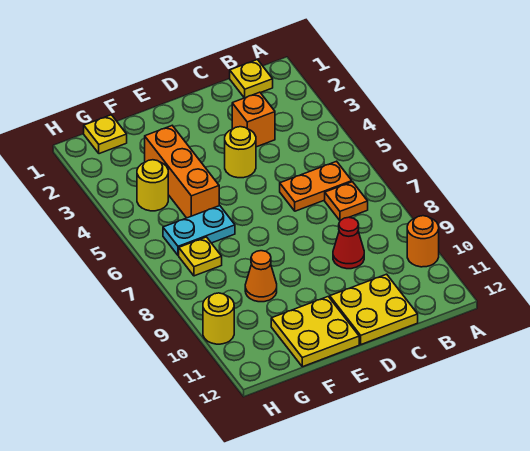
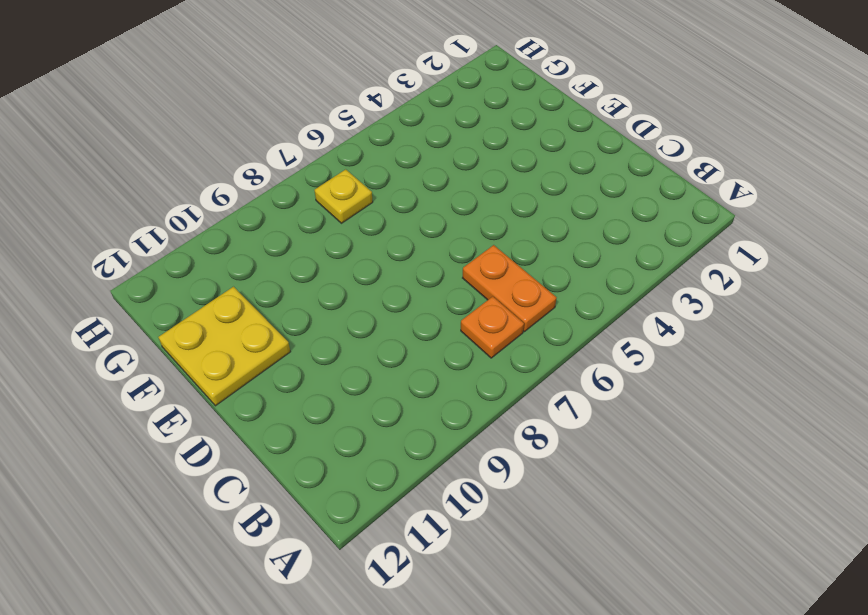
none -> orange 1x1 round brick [407,216,439,267]
none -> yellow 1x1 plate [230,60,273,98]
none -> orange 1x1 brick [232,92,275,147]

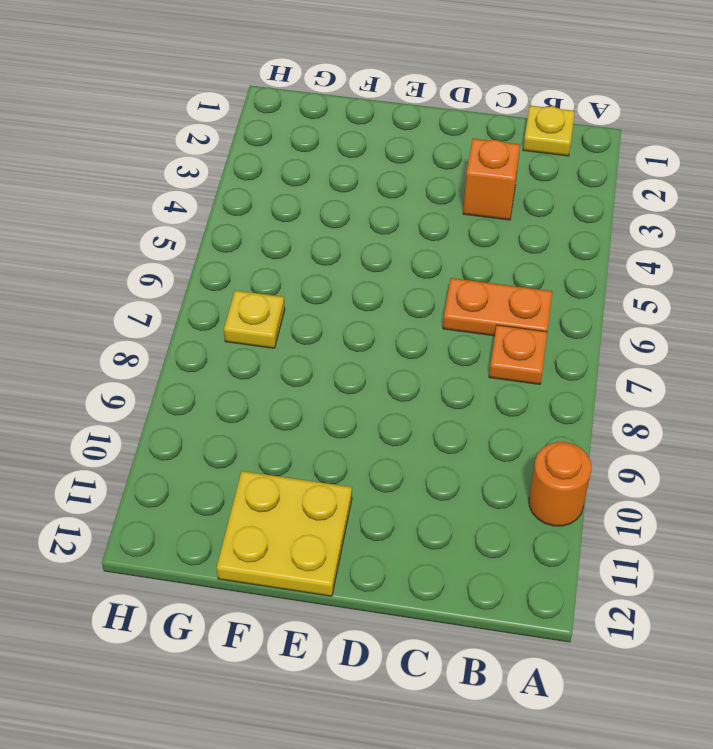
none -> red 1x1 cone [333,217,364,269]
none -> yellow 2x2 plate [330,274,418,344]
none -> yellow 1x1 round brick [225,127,256,178]

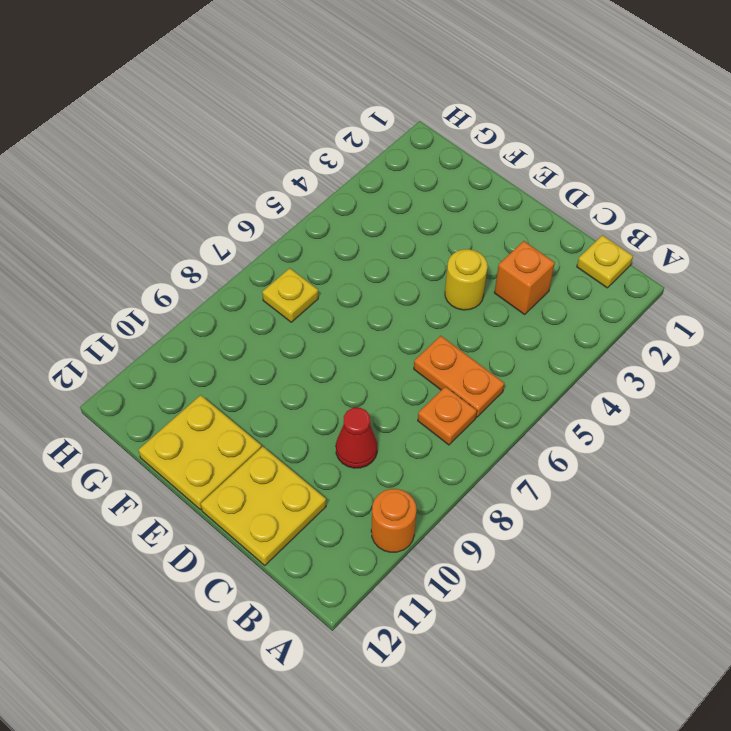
none -> orange 1x3 brick [145,126,219,218]
none -> cyan 1x2 plate [163,206,235,256]
none -> orange 1x1 cone [245,251,277,302]

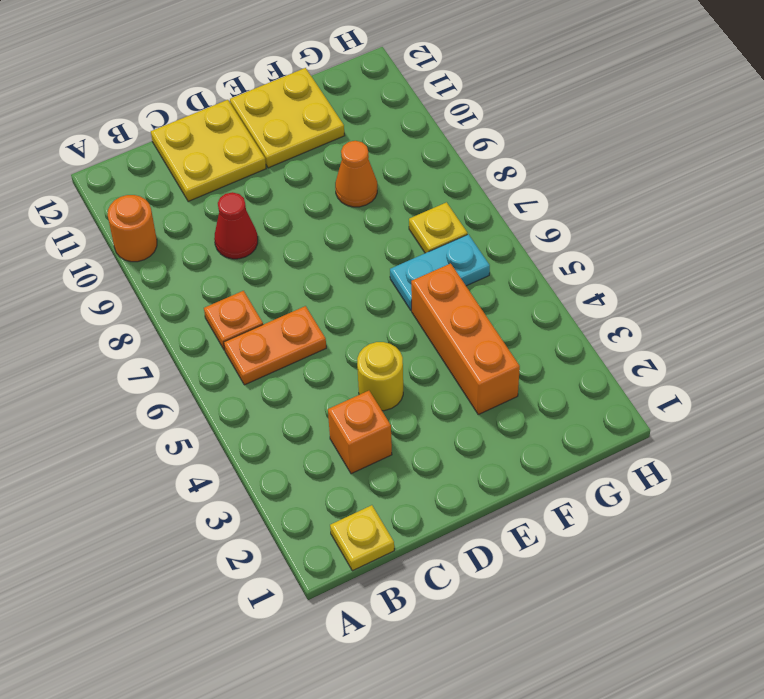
none -> yellow 1x1 plate [84,115,127,154]
none -> yellow 1x1 round brick [137,160,168,211]
none -> yellow 1x1 round brick [203,293,234,344]

